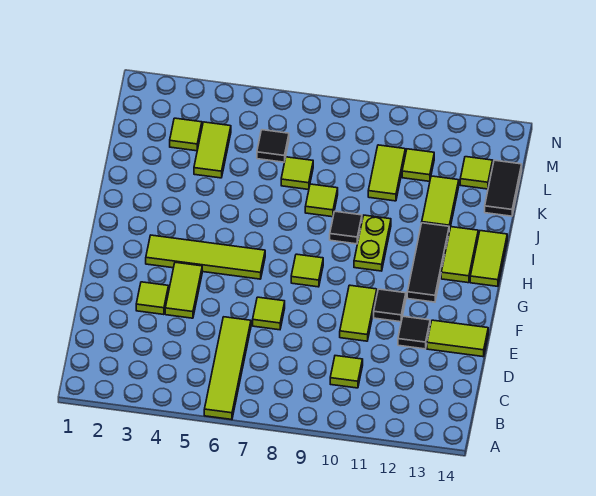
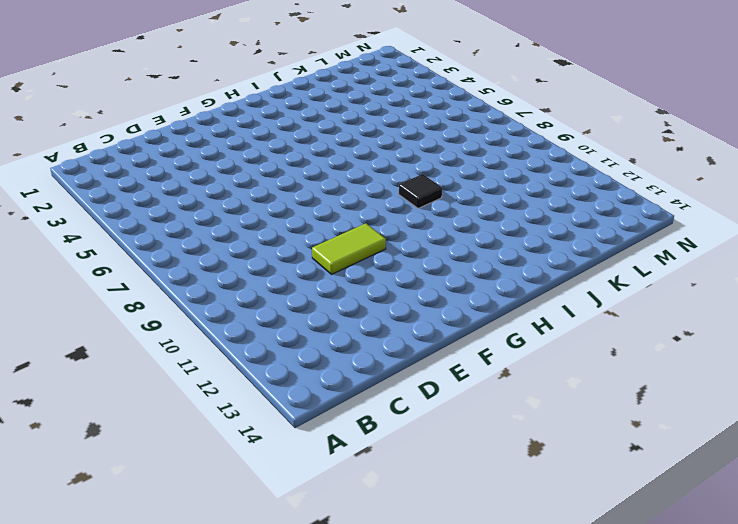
none -> lime 1x4 tile [204,317,251,420]
none -> lime 1x1 tile [330,356,363,388]
none -> lime 1x1 tile [136,282,169,315]

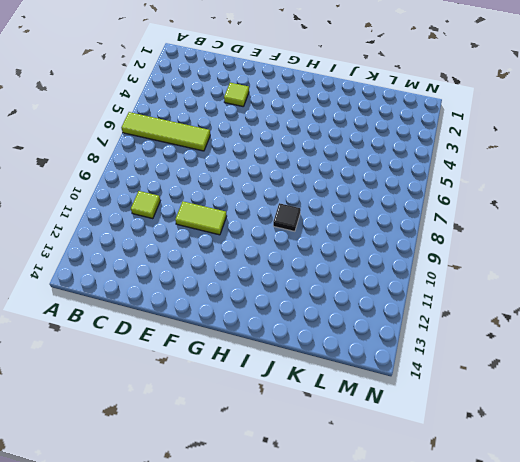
none -> lime 1x2 tile [165,262,202,318]
none -> lime 1x1 tile [253,297,285,330]
none -> black 1x1 tile [398,316,430,349]

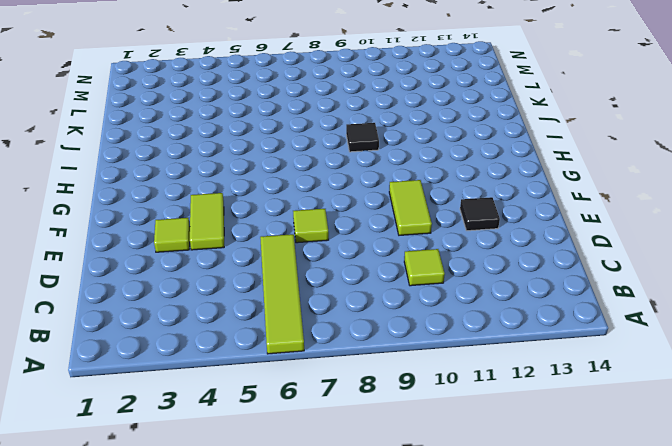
none -> lime 1x2 tile [427,320,488,357]
none -> black 1x1 tile [374,289,406,322]
none -> lime 1x4 tile [146,235,265,279]

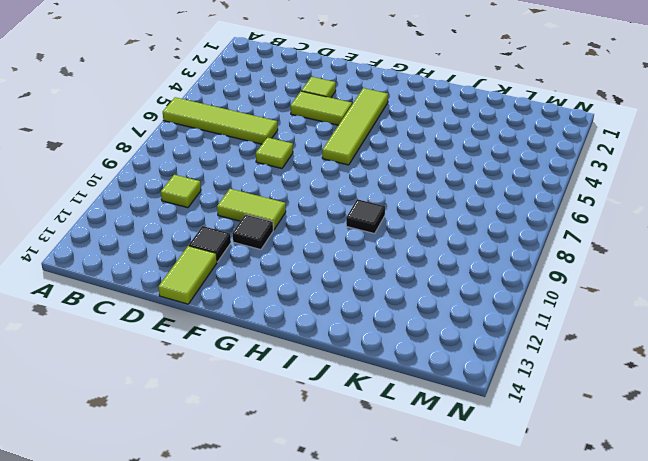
none -> lime 1x1 tile [291,254,323,287]
none -> black 1x3 tile [407,223,449,302]
none -> lime 1x2 plate [354,215,391,271]

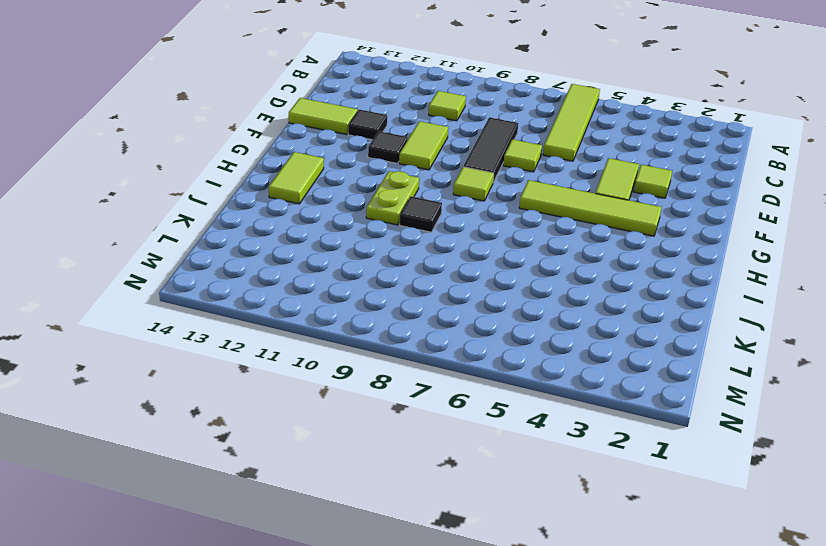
black 1x3 tile [463,117,518,182] -> black 1x3 tile moved to [407,223,449,302]
none -> lime 1x2 tile [470,231,507,286]
none -> lime 1x1 tile [305,184,338,217]
none -> lime 1x2 tile [422,176,459,232]

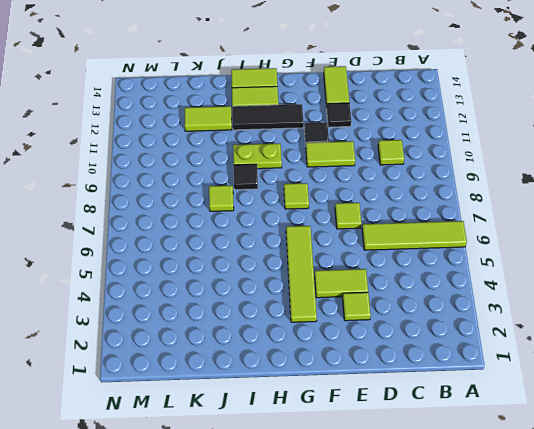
none -> lime 1x2 tile [194,122,231,178]
none -> lime 1x1 tile [281,157,313,190]
none -> lime 1x2 tile [368,145,405,201]

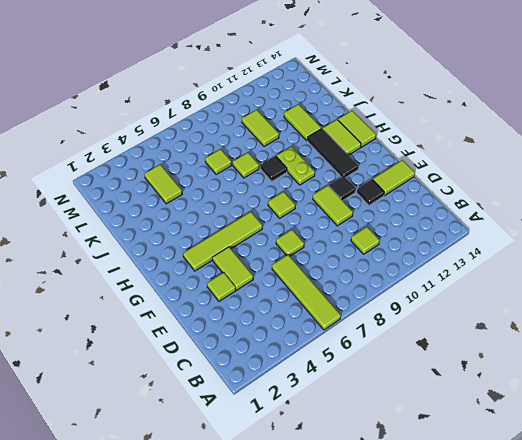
none -> black 1x2 tile [485,160,522,216]
none -> lime 1x1 tile [170,118,202,151]
none -> black 1x1 tile [257,130,289,162]

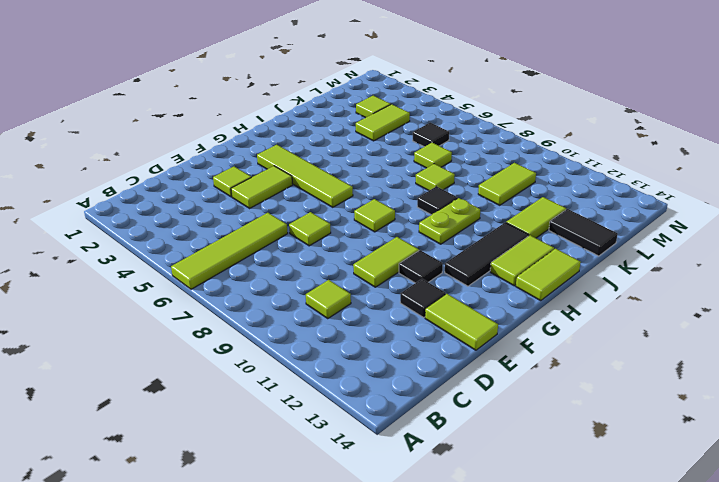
black 1x2 tile [549,209,618,256] -> black 1x2 tile turned to [485,160,522,216]
none -> lime 1x1 tile [402,149,434,181]
none -> lime 1x1 tile [460,157,493,189]

